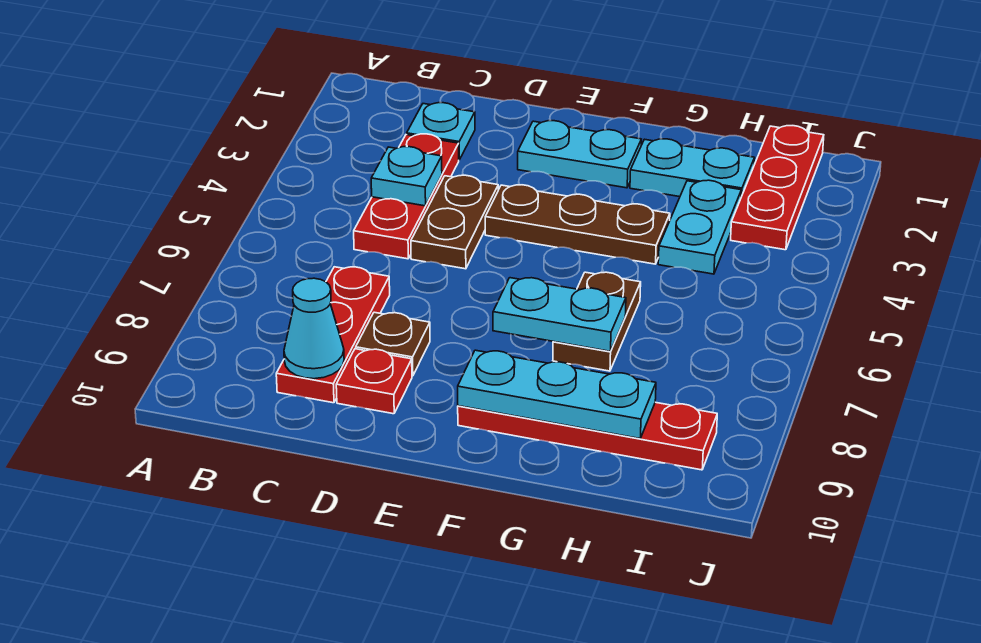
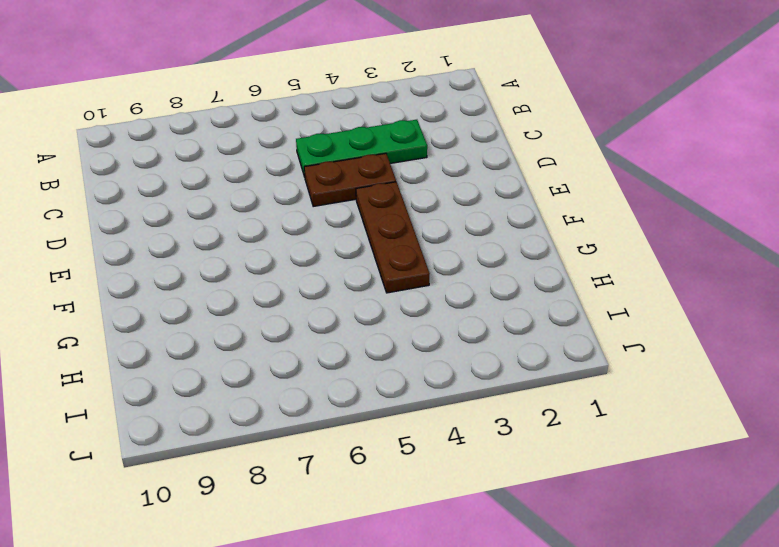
green 1x3 plate [296,120,427,177] -> red 1x3 plate [354,134,459,259]
none -> cyan 1x1 plate [407,103,475,160]
none -> red 1x3 plate [276,267,390,403]
none -> brown 1x1 plate [356,312,430,376]

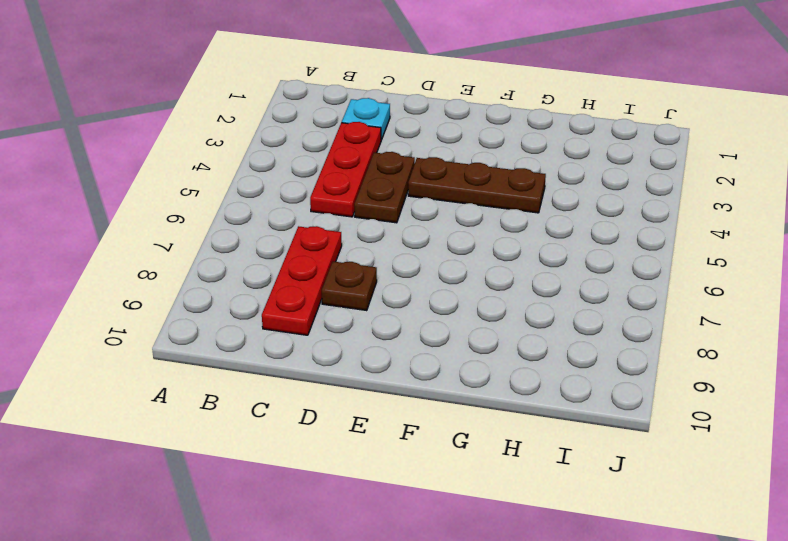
none -> red 1x1 plate [336,349,412,414]
none -> cyan 1x2 plate [518,121,641,188]
none -> red 1x4 plate [458,402,717,470]

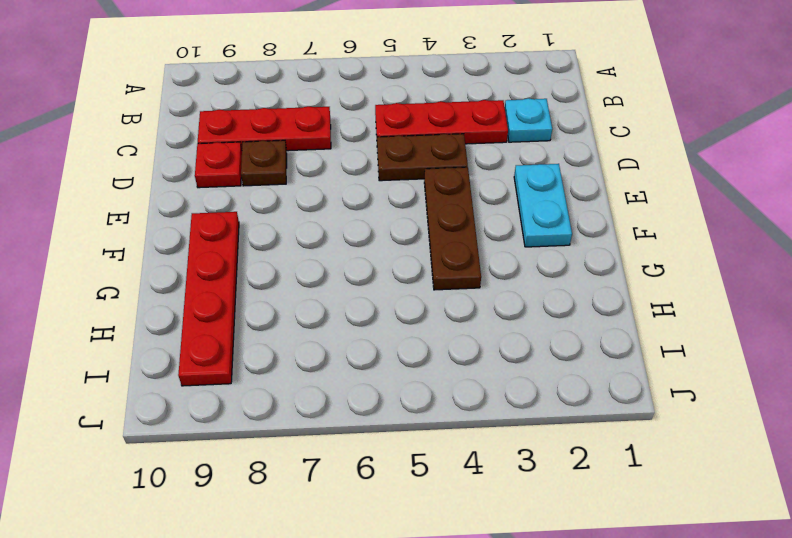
none -> cyan 1x2 plate [630,139,755,197]
none -> brown 1x2 plate [553,272,641,371]
none -> cyan 1x2 plate [658,180,741,274]

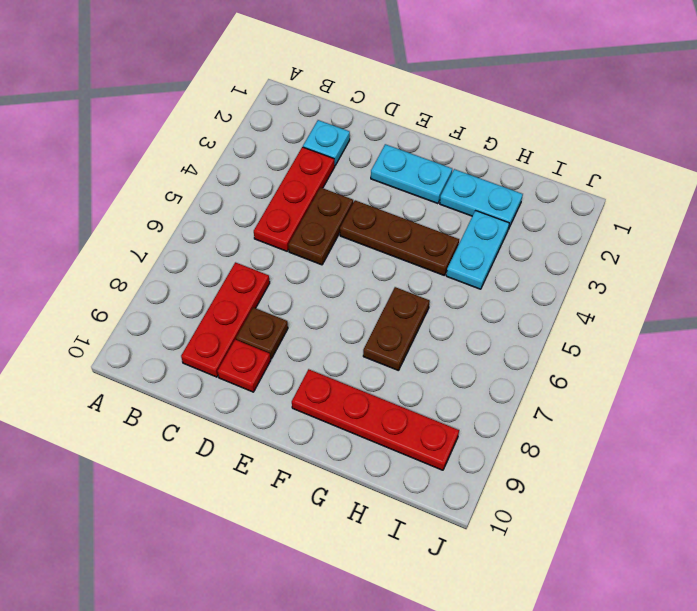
none -> red 1x3 plate [731,126,824,250]
none -> cyan 1x1 plate [371,147,442,206]
none -> cyan 1x1 cone [284,278,344,379]

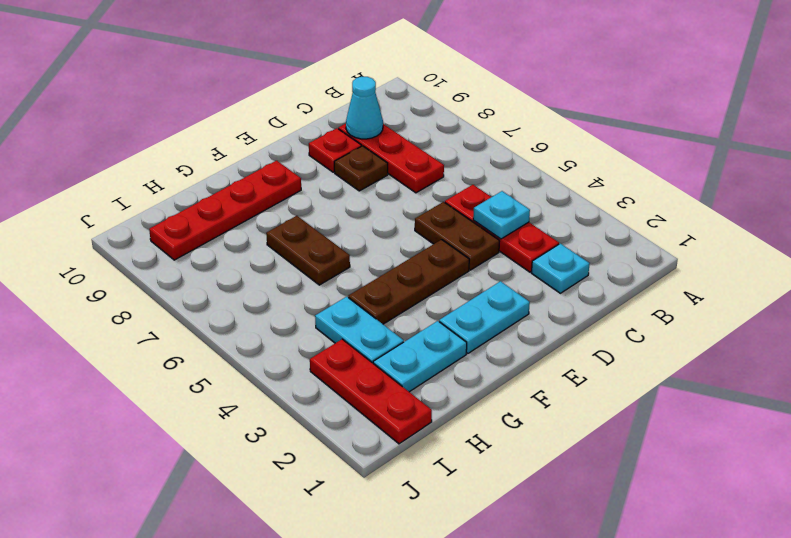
none -> cyan 1x2 plate [493,278,626,351]
none -> cyan 1x3 plate [458,350,656,439]

